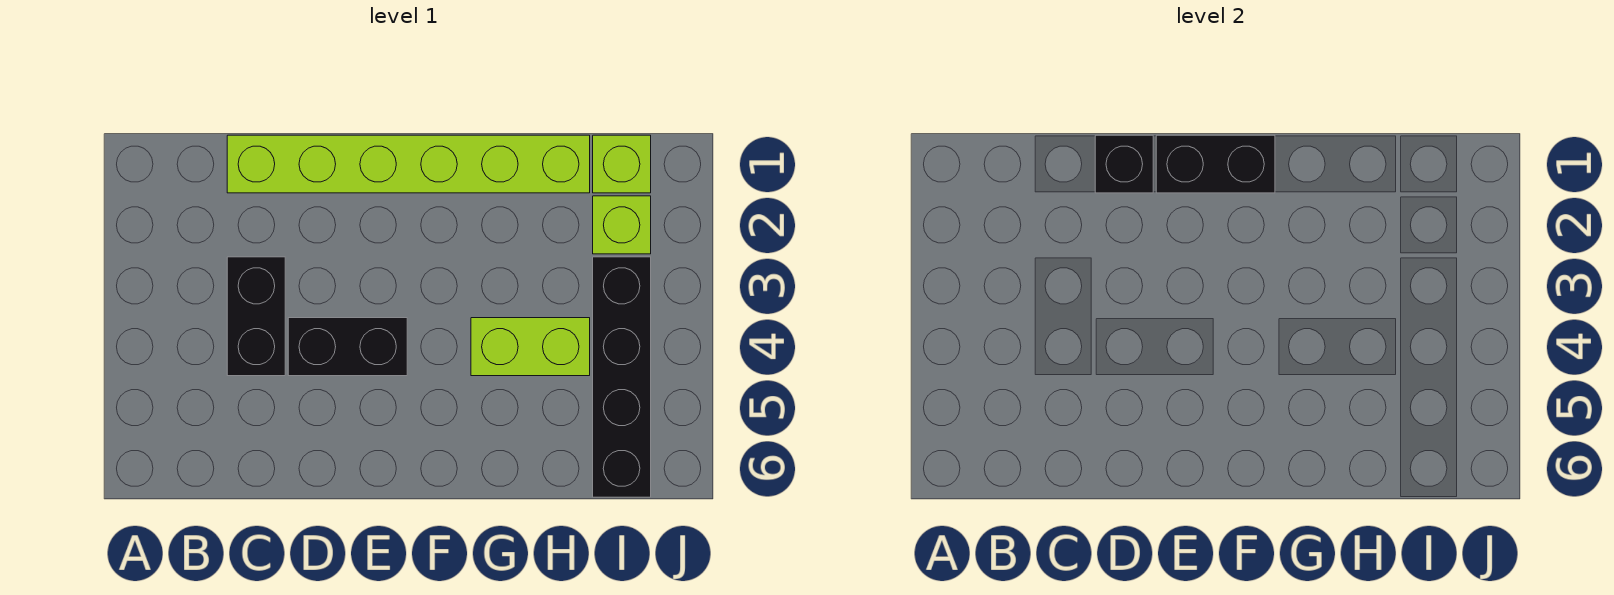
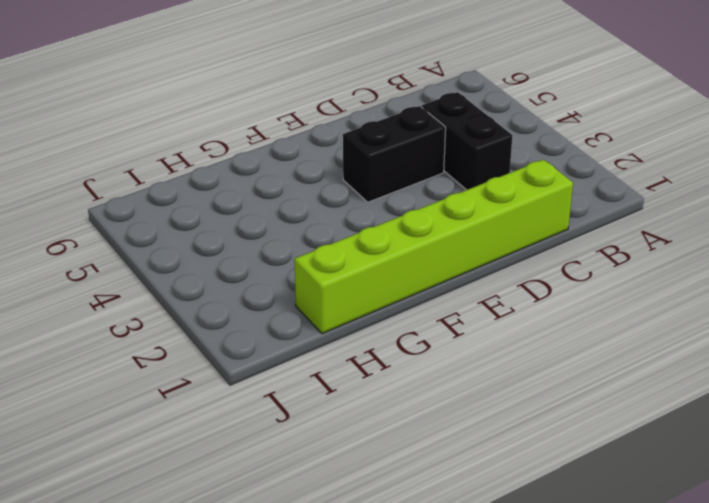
none -> lime 1x2 brick [471,318,590,376]
none -> lime 1x1 brick [593,135,651,193]

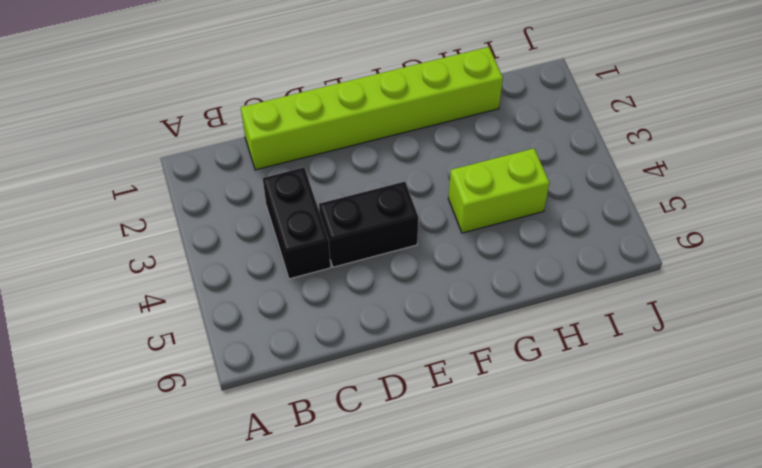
none -> lime 1x1 brick [593,135,651,193]
none -> lime 1x1 brick [593,196,651,254]

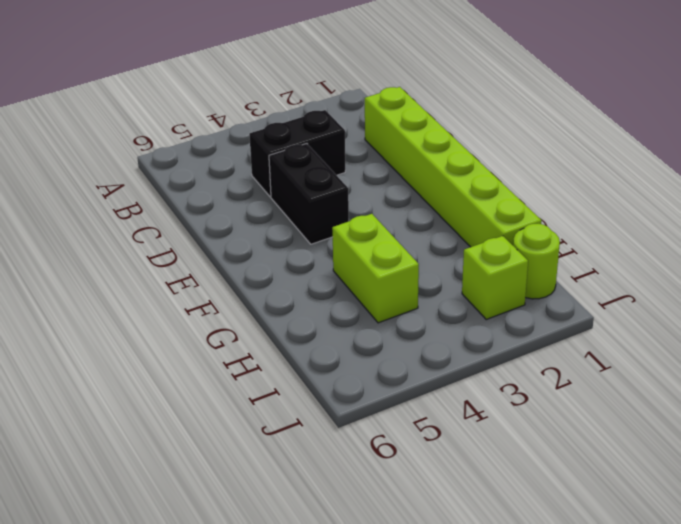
lime 1x1 round brick [513,224,560,299] -> lime 1x1 brick [593,135,651,193]
none -> black 1x4 brick [593,257,651,497]
none -> black 1x1 brick [1095,135,1153,193]

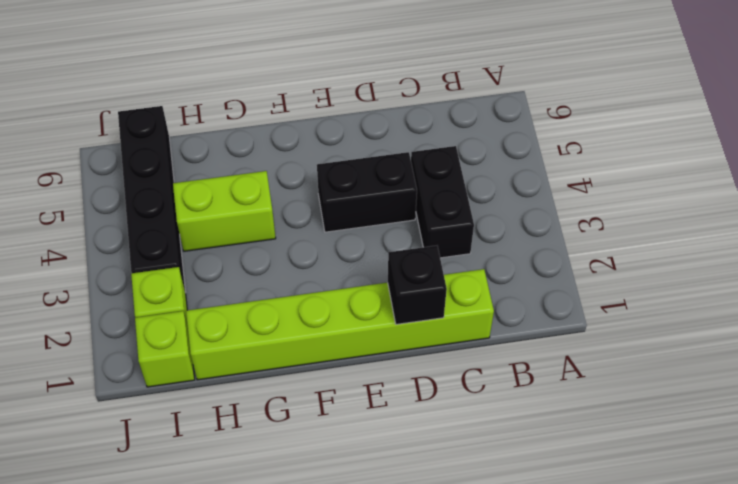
none -> black 1x2 brick [1156,135,1275,193]

